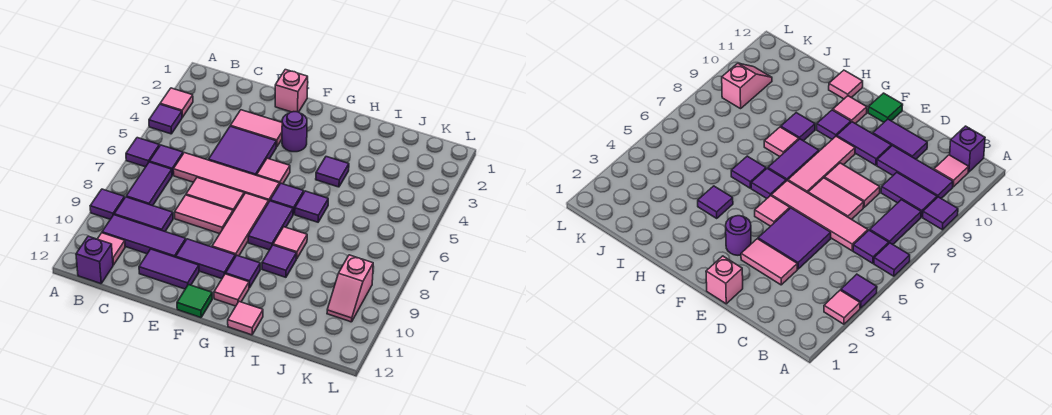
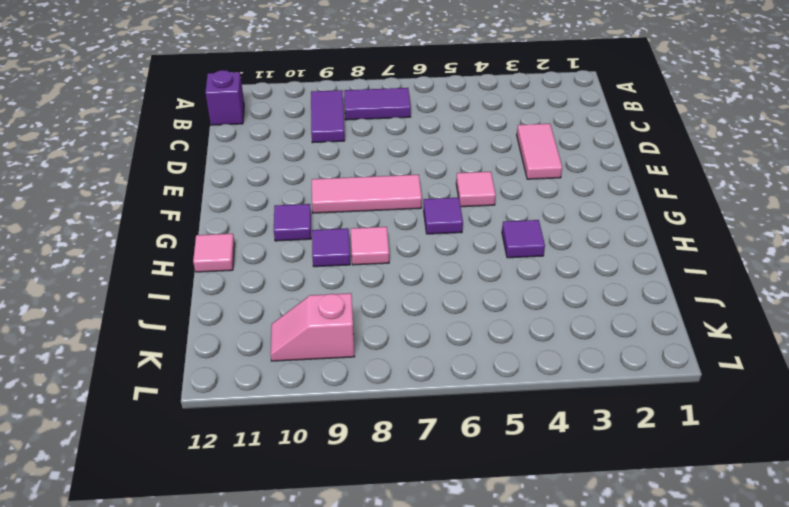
none -> pink 1x1 tile [160,88,193,117]
none -> purple 1x1 tile [149,104,182,134]
none -> purple 1x1 tile [126,138,159,167]
none -> purple 1x1 tile [90,189,125,219]

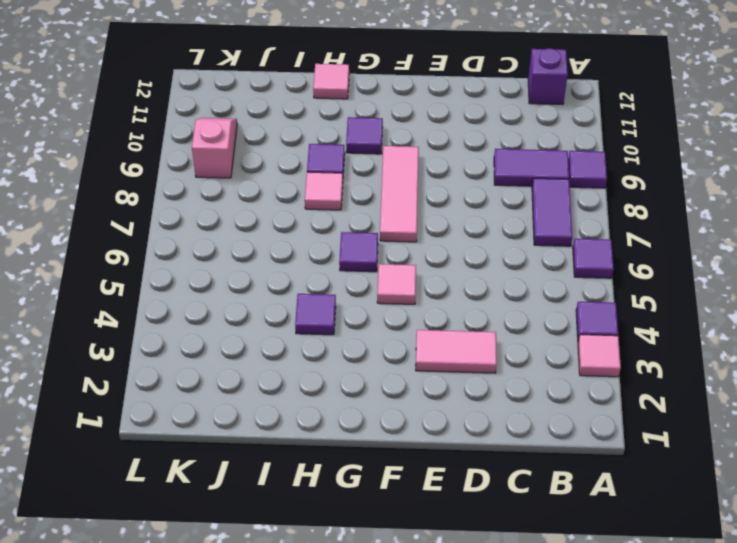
none -> purple 1x1 tile [150,145,183,175]
none -> purple 1x3 tile [102,215,186,257]
none -> pink 1x1 tile [98,233,125,265]
none -> pink 1x4 tile [173,153,279,201]

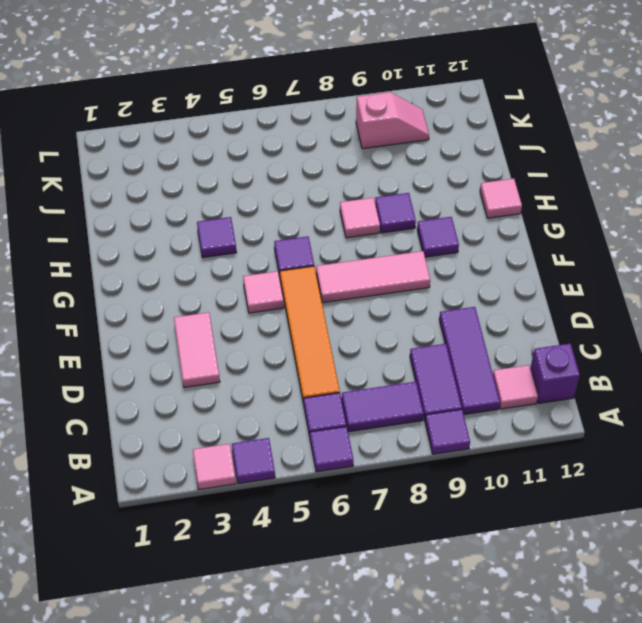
orange 1x4 tile [280,266,340,404] -> pink 1x4 tile [173,153,279,201]
none -> purple 2x2 tile [209,126,276,175]
none -> pink 1x2 tile [186,178,244,212]
none -> pink 1x2 tile [175,195,233,234]
none -> purple 1x2 tile [139,249,199,289]

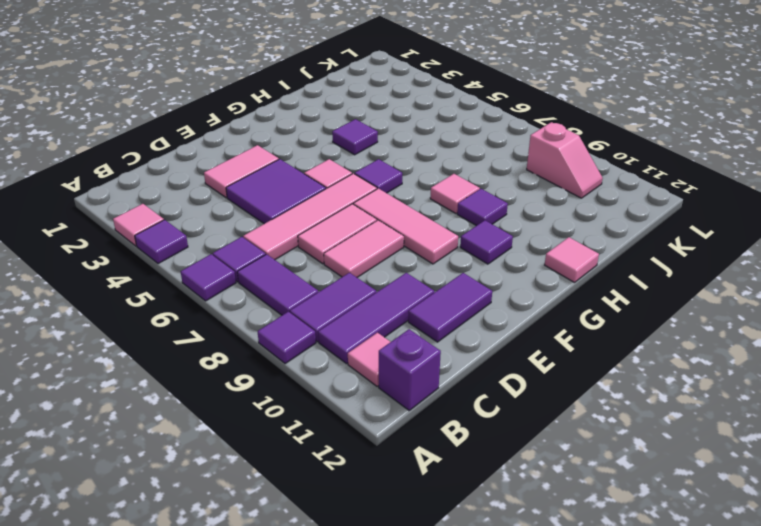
none -> pink 1x1 brick [275,70,308,112]
none -> purple 1x2 tile [176,239,235,279]
none -> purple 1x1 round brick [282,112,307,152]
none -> green 1x1 tile [177,285,212,318]

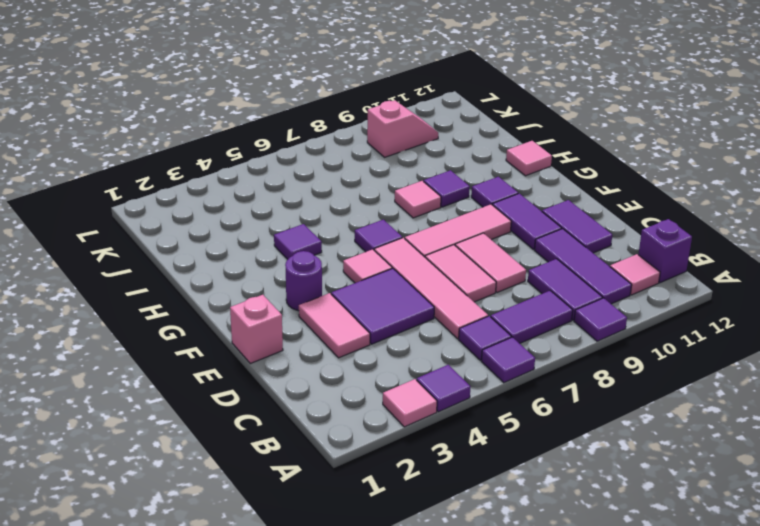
none -> green 1x1 tile [177,285,212,318]
none -> purple 1x2 tile [248,201,293,250]
none -> pink 1x1 tile [214,274,249,306]
none -> purple 1x1 tile [295,191,328,222]

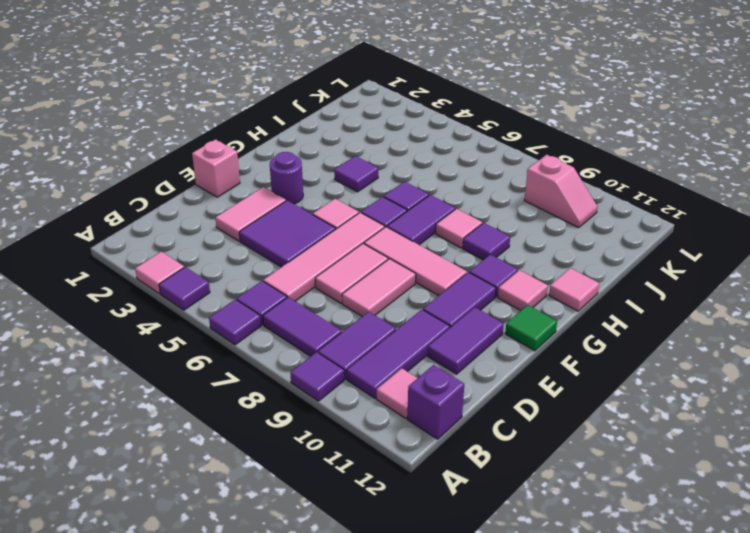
purple 1x2 tile [387,195,455,245] -> purple 1x2 tile turned to [248,201,293,250]

